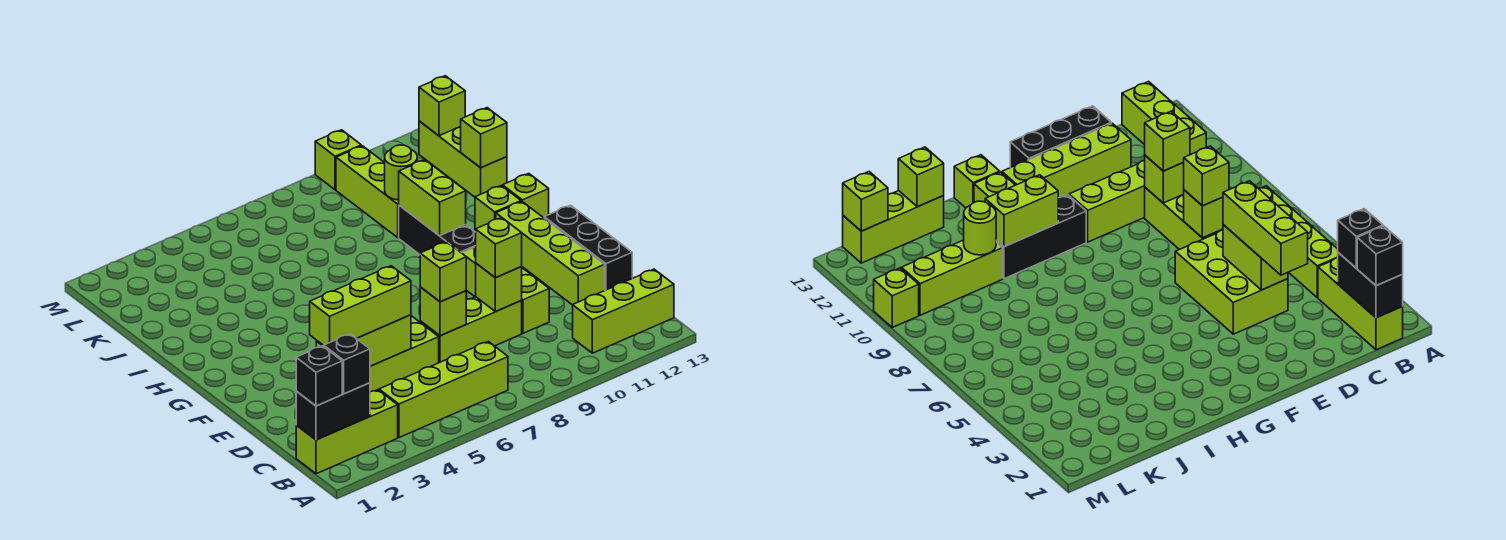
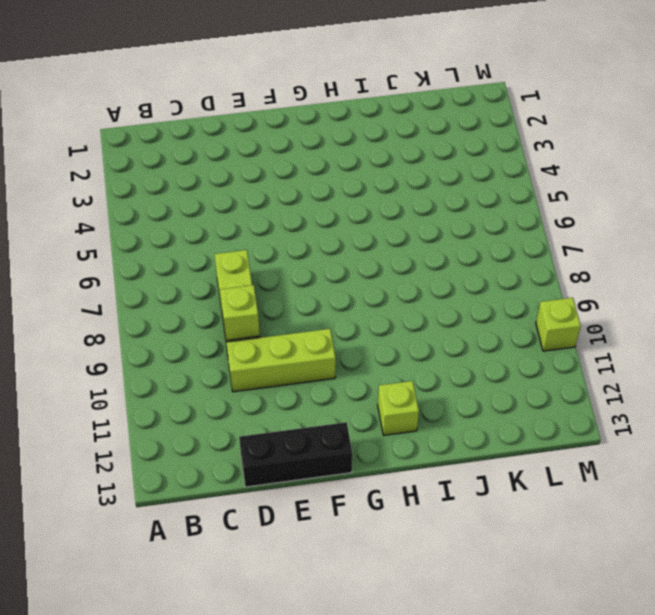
none -> lime 1x3 brick [296,390,398,474]
none -> lime 1x4 brick [379,342,508,438]
none -> lime 1x3 brick [573,269,674,353]

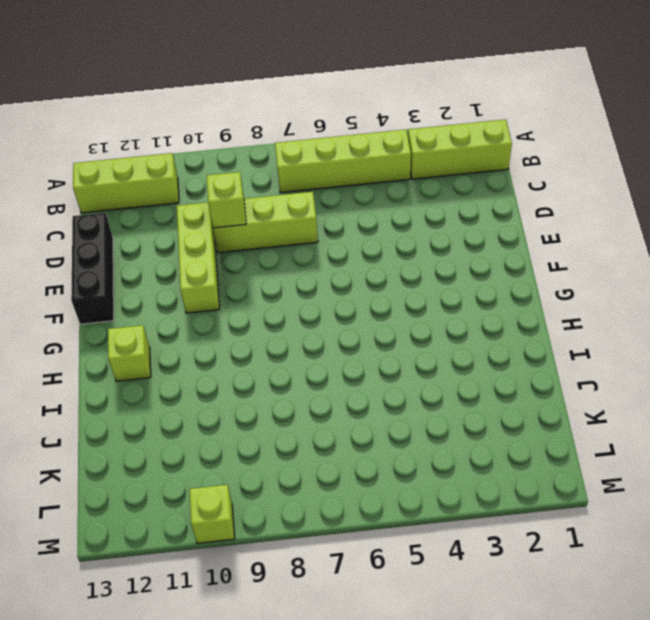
none -> lime 2x3 brick [316,316,439,392]
none -> lime 1x4 brick [496,202,605,305]
none -> black 1x3 brick [399,205,476,254]

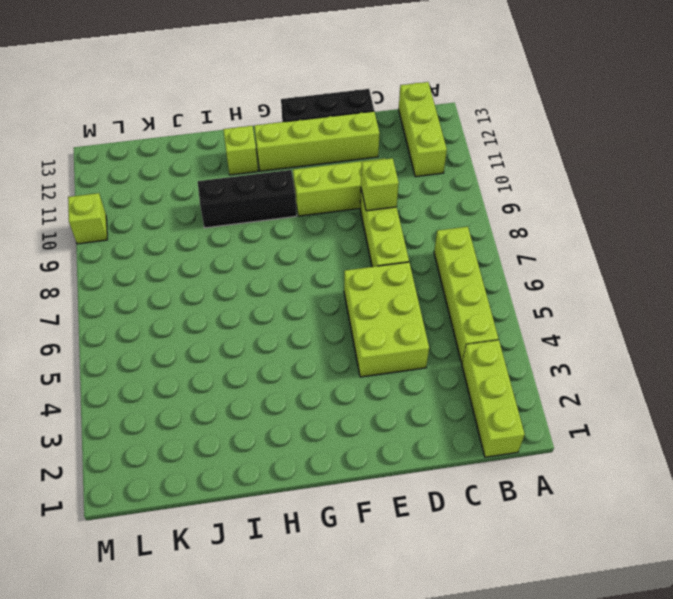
none -> lime 1x1 brick [503,174,549,218]
none -> lime 1x3 brick [336,146,399,238]
none -> lime 1x3 brick [419,121,507,197]

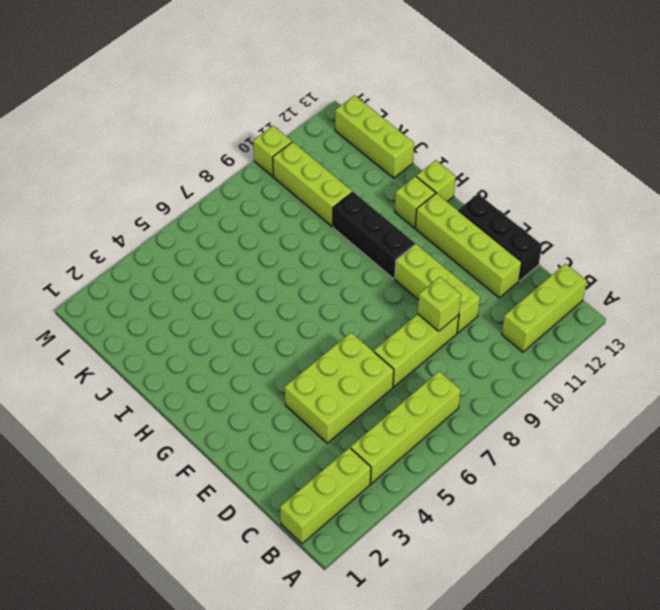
none -> black 1x2 brick [296,383,370,440]
none -> lime 1x2 brick [356,315,411,366]
none -> lime 1x1 brick [420,287,466,336]

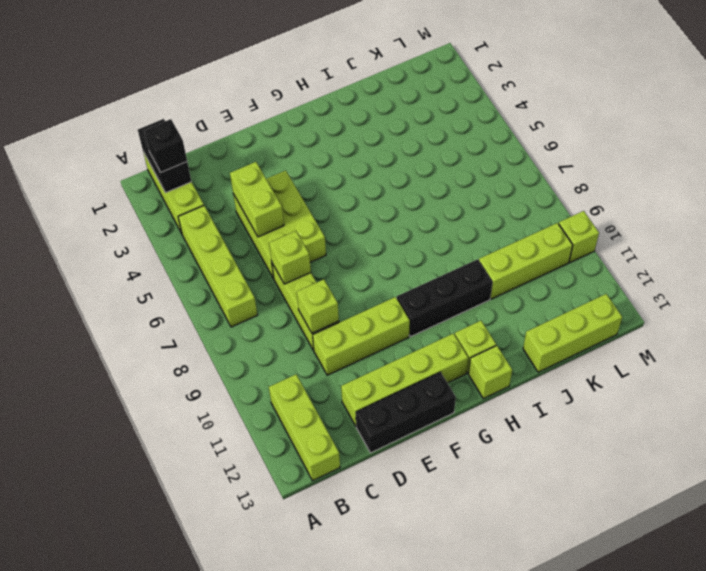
none -> lime 1x2 brick [399,160,466,236]
none -> lime 1x1 round brick [385,145,417,200]
none -> lime 1x1 brick [461,108,507,168]

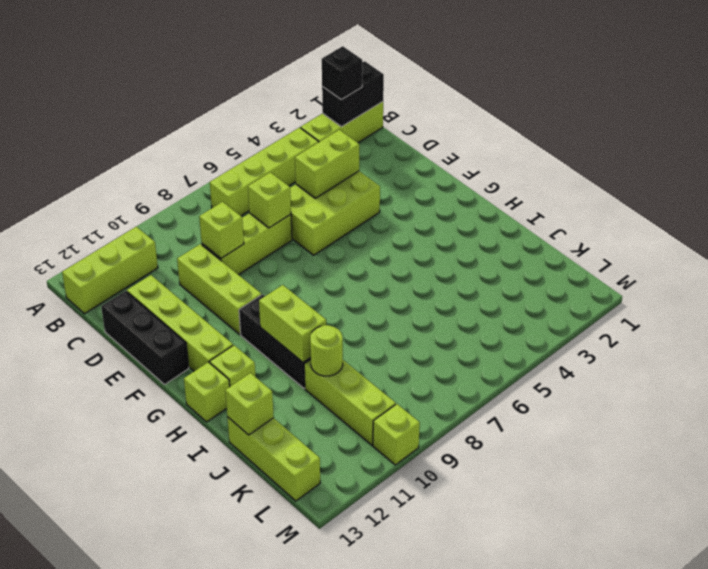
none -> lime 1x1 brick [419,76,465,136]
none -> black 1x1 brick [296,346,342,406]
none -> lime 1x3 brick [310,266,411,345]

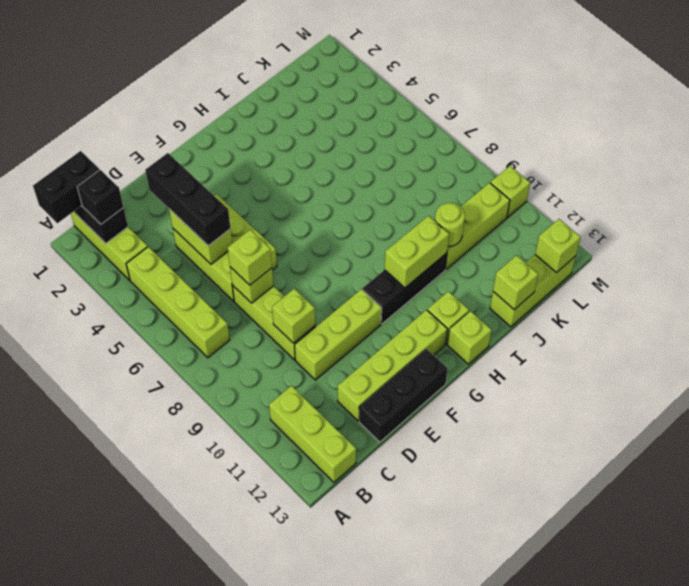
black 1x2 brick [33,151,99,223] -> black 1x1 brick [296,346,342,406]
black 1x3 brick [145,153,231,246] -> lime 1x3 brick [310,266,411,345]
none -> lime 1x1 brick [476,218,522,278]

